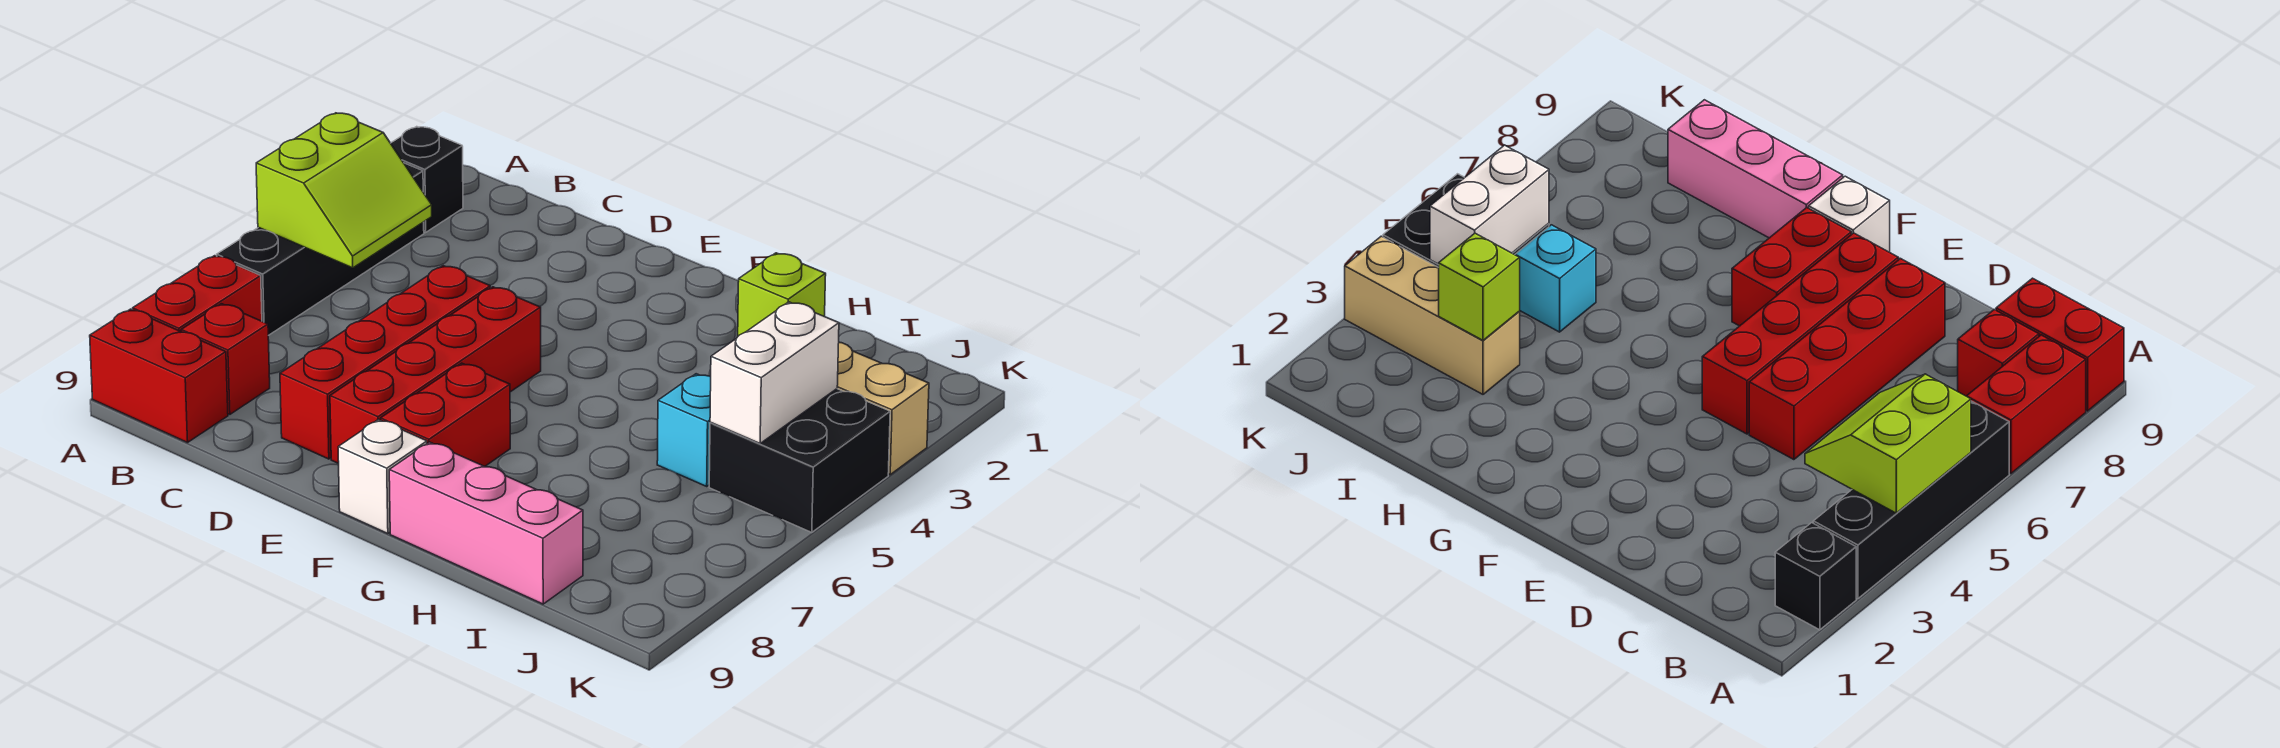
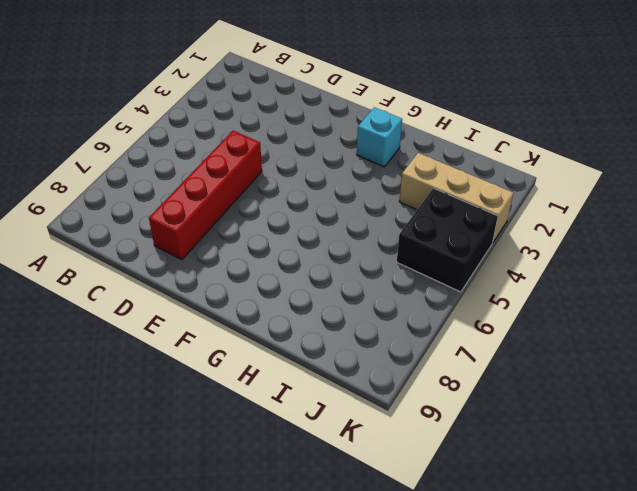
cyan 1x1 brick [357,107,402,167] -> cyan 1x1 brick moved to [657,374,711,486]
none -> black 1x1 brick [391,127,463,232]
none -> black 1x4 brick [217,163,424,336]
none -> red 1x2 brick [133,256,262,331]

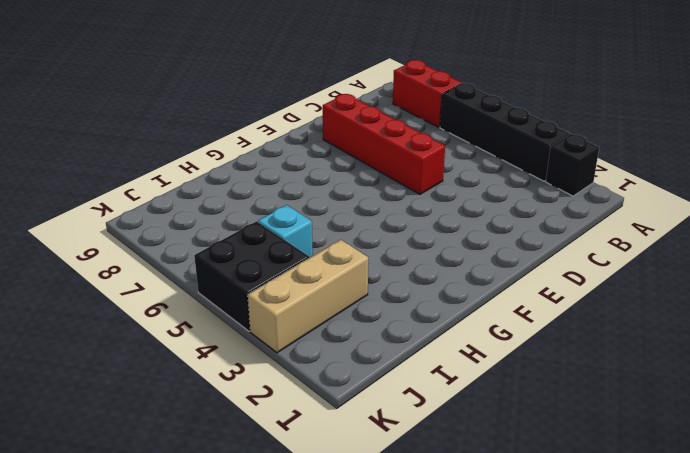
none -> red 1x2 brick [90,309,228,443]
none -> red 1x1 brick [181,304,270,414]
none -> red 1x4 brick [330,287,541,464]

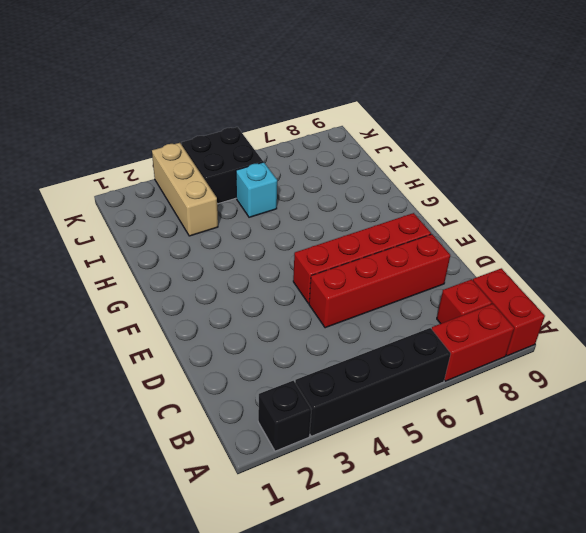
none -> red 1x2 brick [381,363,510,466]
none -> white 1x1 brick [338,419,427,534]
none -> pink 1x3 brick [389,442,583,604]

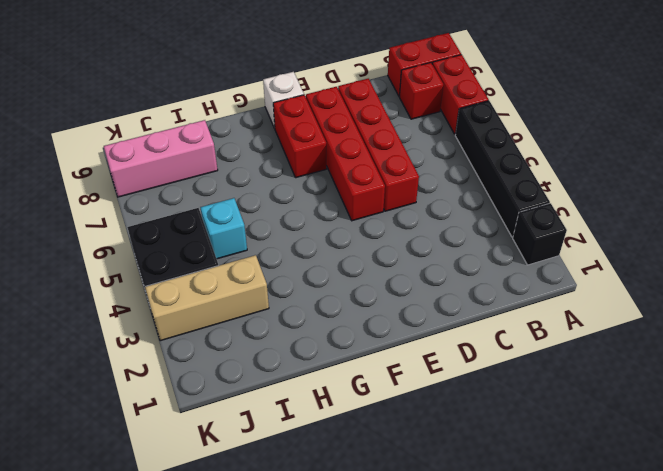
pink 1x3 brick [104,120,218,197] -> pink 1x3 brick moved to [389,442,583,604]
none -> lime 2x2 slope [256,113,432,268]
none -> lime 1x1 brick [738,253,826,336]
none -> white 1x2 brick [710,302,839,443]

